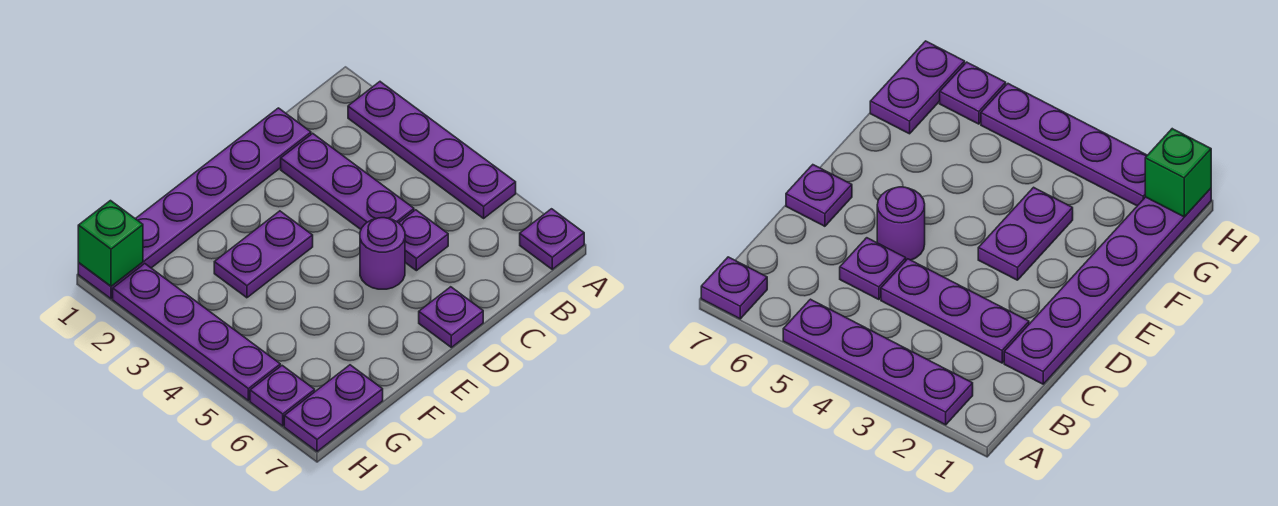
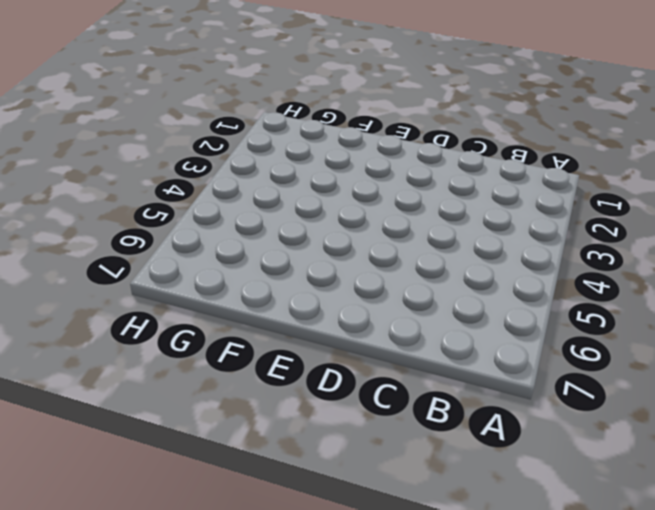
none -> purple 1x4 plate [348,82,516,218]
none -> purple 1x1 plate [520,209,584,269]
none -> purple 1x6 plate [78,108,311,299]

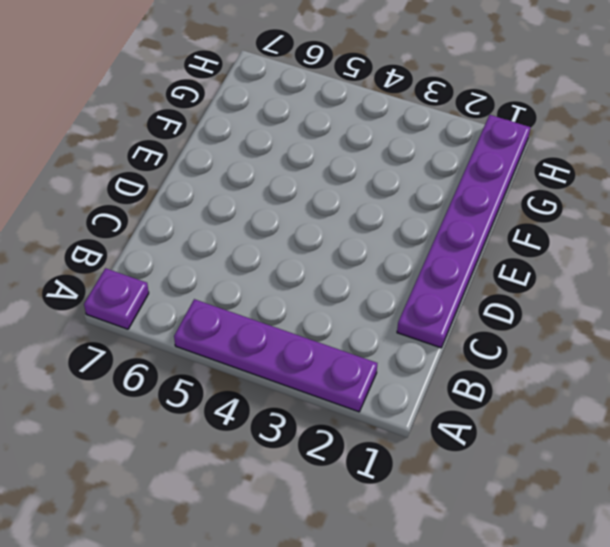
none -> purple 1x3 plate [281,133,414,229]
none -> purple 1x1 plate [399,210,448,271]
none -> purple 1x1 round brick [360,218,405,289]

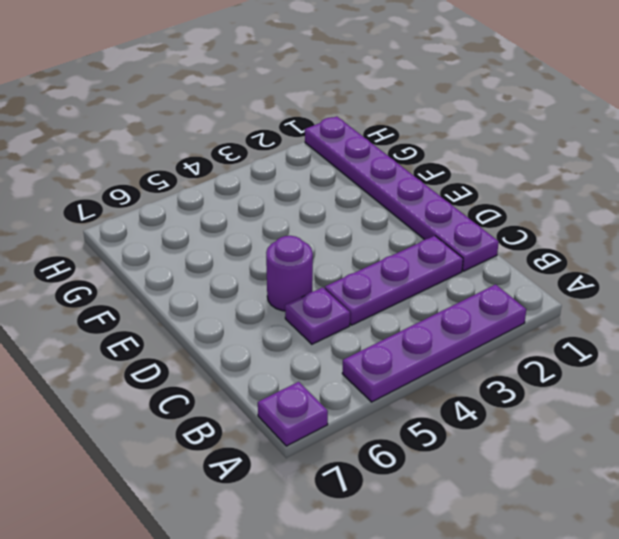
none -> purple 1x1 plate [419,287,483,347]
none -> purple 1x2 plate [214,211,313,298]
none -> purple 1x2 plate [284,365,383,452]

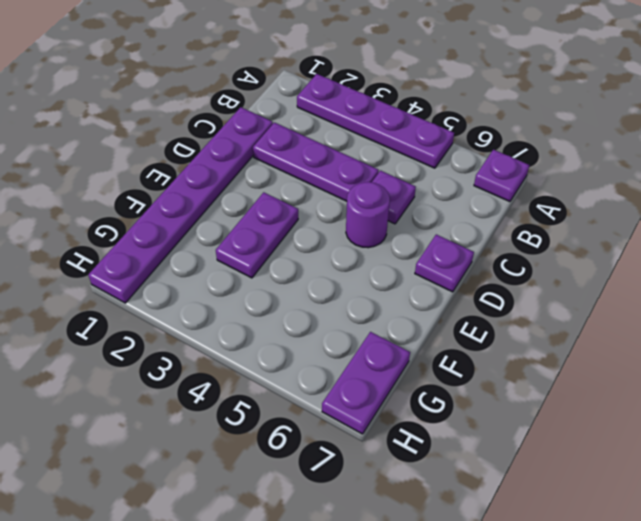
none -> purple 1x4 plate [113,264,280,401]
none -> purple 1x1 plate [250,366,315,426]
none -> green 1x1 brick [78,201,143,286]

